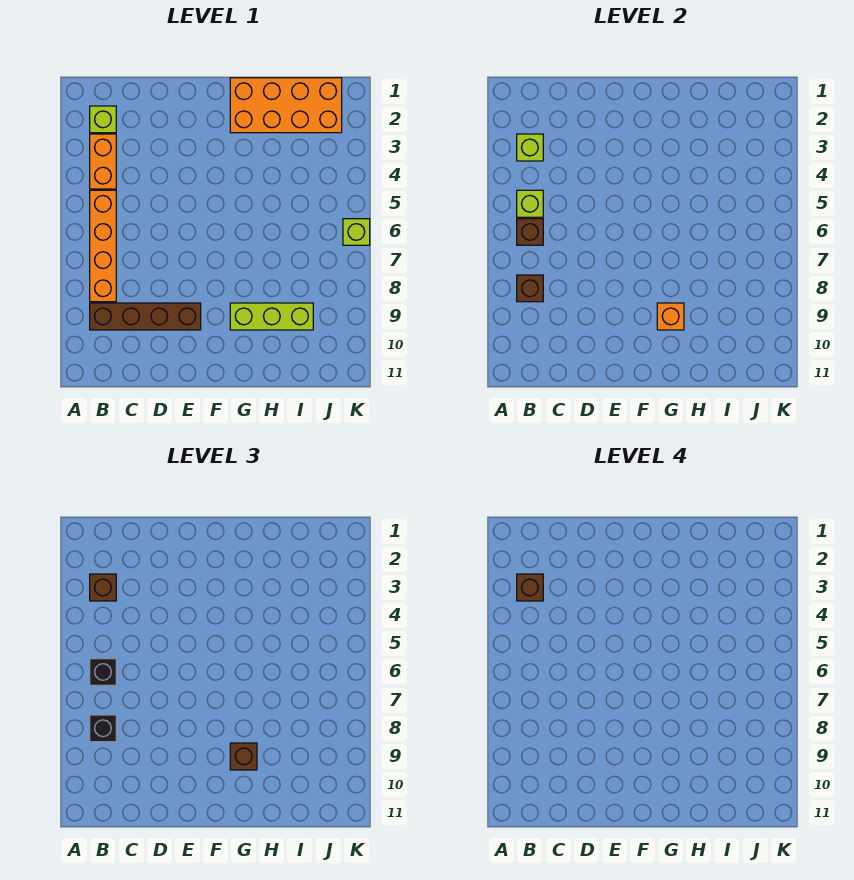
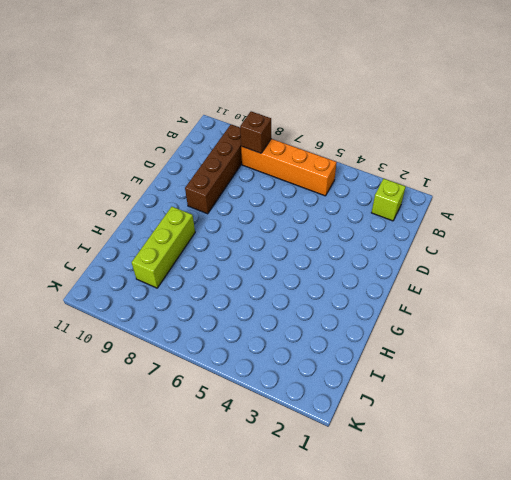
none -> orange 1x2 brick [90,134,116,189]
none -> orange 2x4 brick [230,78,342,133]
none -> lime 1x1 brick [343,219,370,245]

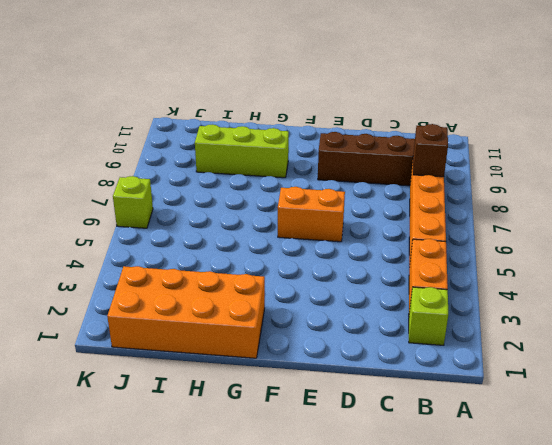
orange 1x2 brick [278,187,345,242] -> none
none -> lime 1x1 brick [517,134,543,161]
none -> lime 1x1 brick [517,190,543,217]
none -> brown 1x1 brick [517,219,543,245]

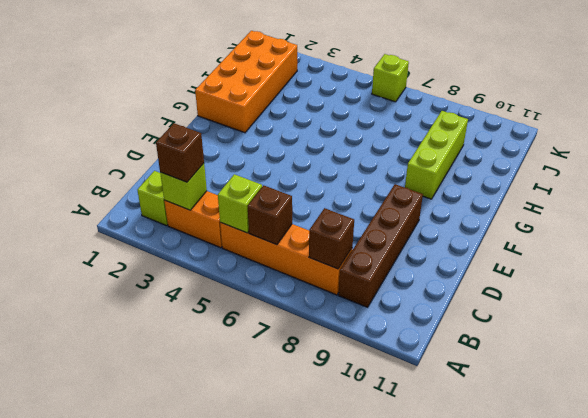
none -> orange 1x1 brick [657,303,684,330]
none -> black 1x1 brick [90,659,116,685]
none -> black 1x1 brick [90,715,116,742]

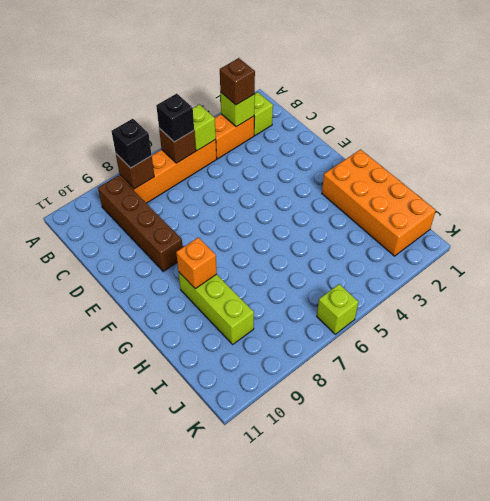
none -> brown 1x1 brick [230,743,257,770]
none -> brown 1x1 brick [517,574,543,601]

